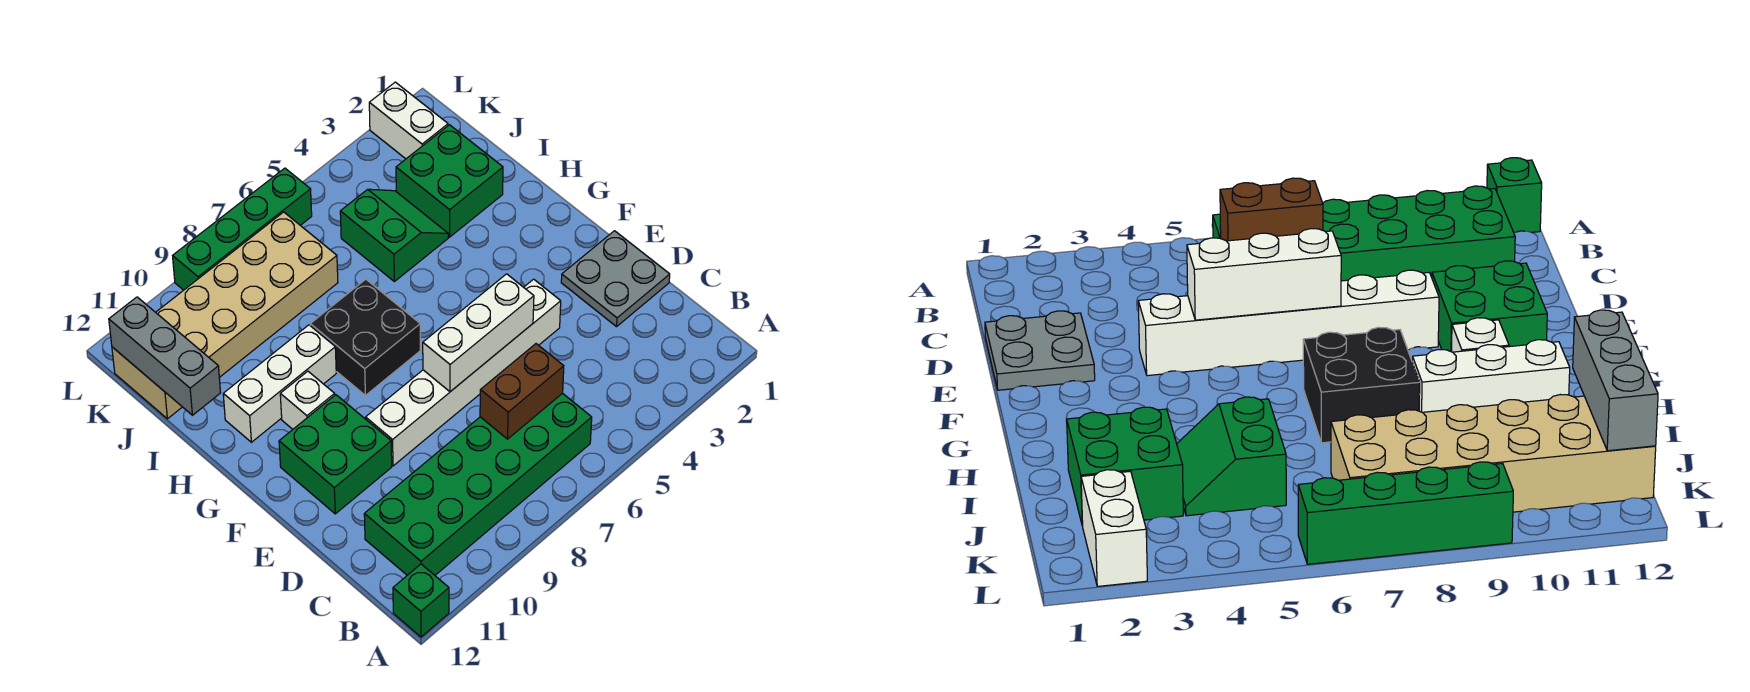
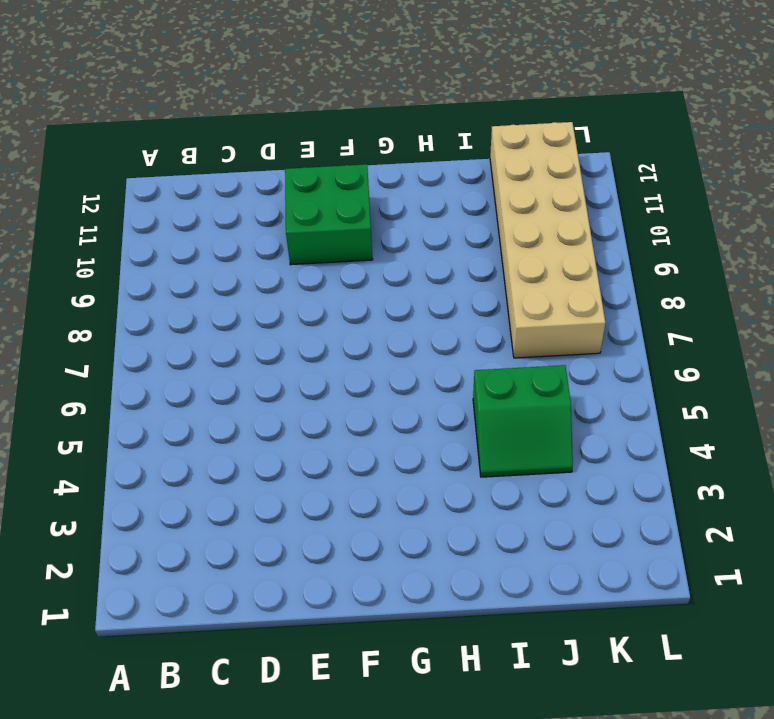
none -> green 1x1 brick [393,564,449,637]
none -> green 2x6 brick [364,393,592,575]
none -> grey 2x2 plate [561,231,670,327]

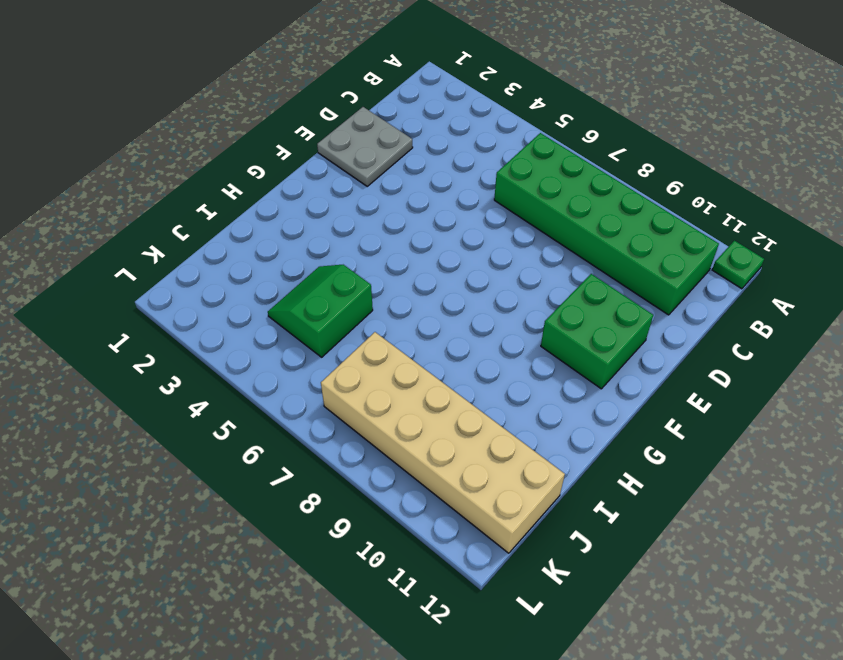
green 1x1 plate [712,241,764,289] -> green 1x1 brick [393,564,449,637]
none -> white 1x6 brick [366,279,561,466]
none -> black 2x2 brick [310,279,420,395]
none -> white 1x1 brick [280,371,335,429]

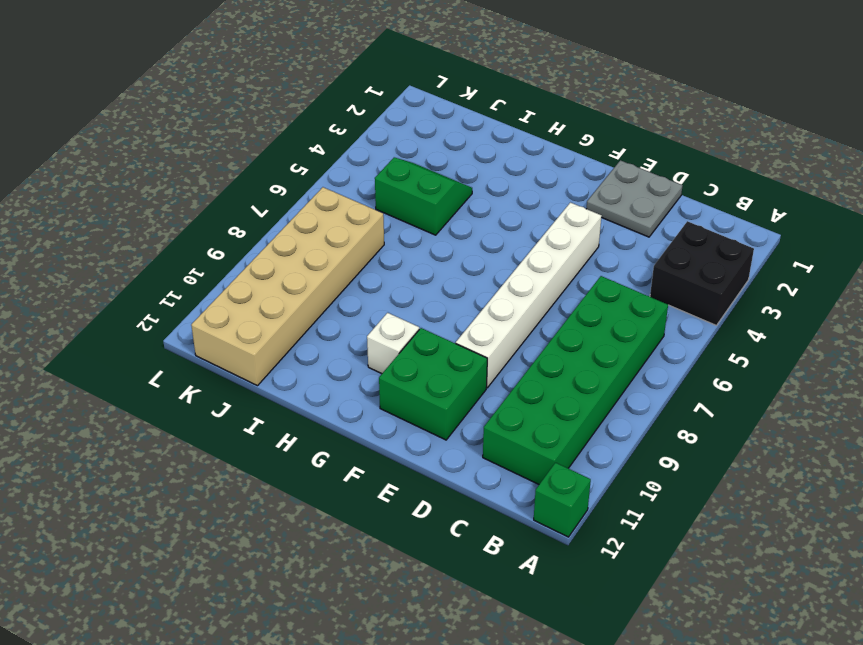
black 2x2 brick [650,221,754,325] -> black 2x2 brick moved to [310,279,420,395]
none -> white 1x3 brick [223,325,336,442]
none -> green 2x2 brick [396,125,503,237]
none -> white 1x2 brick [369,82,448,159]

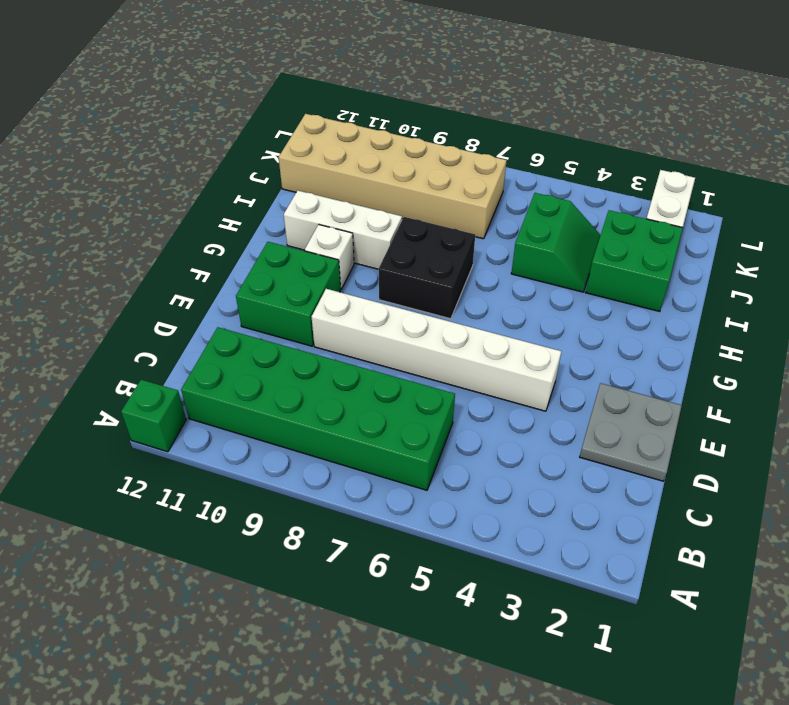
none -> green 1x4 brick [173,168,312,290]
none -> brown 1x2 brick [480,344,564,439]
none -> white 1x3 brick [423,274,534,392]

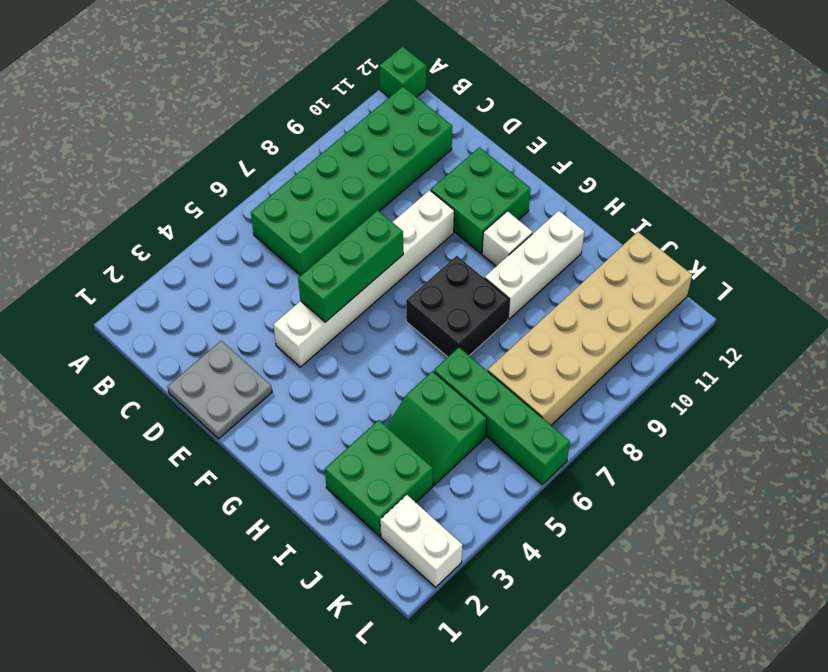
green 1x3 brick [298,210,403,322] -> white 1x3 brick [423,274,534,392]
green 1x4 brick [434,347,570,484] -> green 1x4 brick turned to [173,168,312,290]
none -> brown 1x2 brick [480,344,564,439]
none -> grey 1x3 brick [109,297,221,415]

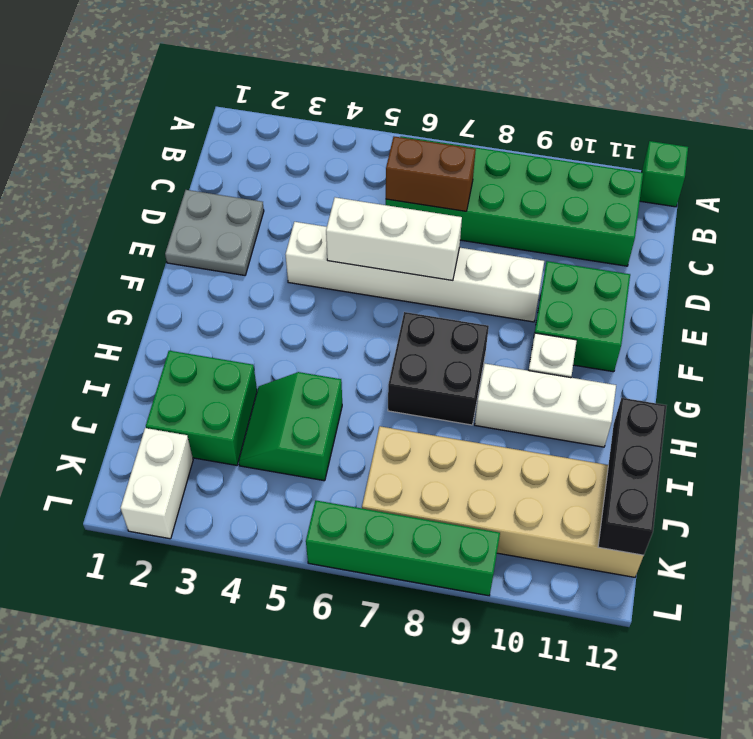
black 1x3 brick [598,398,667,555] -> grey 1x3 brick [109,297,221,415]

